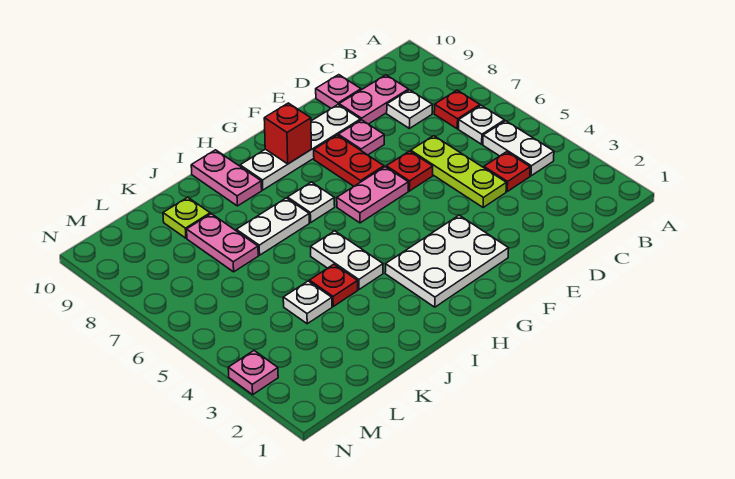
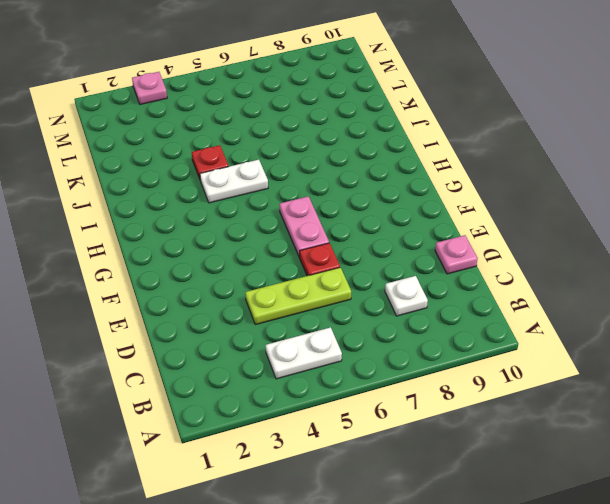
none -> white 1x1 plate [459,105,504,144]
none -> red 1x1 plate [434,90,480,129]
none -> red 1x1 plate [484,152,530,191]

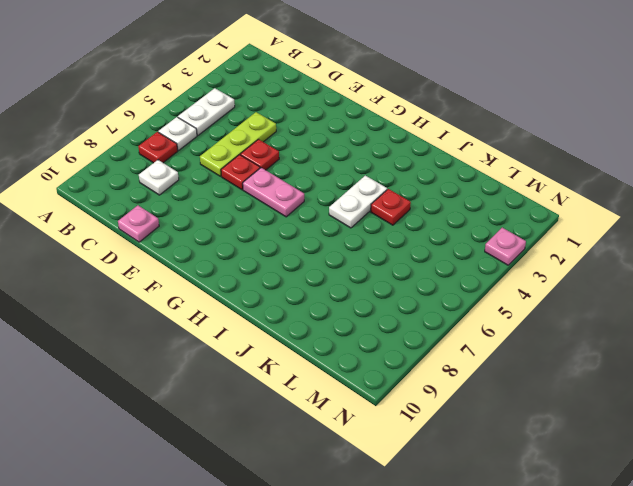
red 1x1 plate [240,139,279,170] -> red 1x1 plate moved to [484,152,530,191]
none -> pink 1x2 plate [339,75,408,124]
none -> pink 1x1 plate [338,120,384,155]
none -> white 1x4 plate [240,105,360,190]

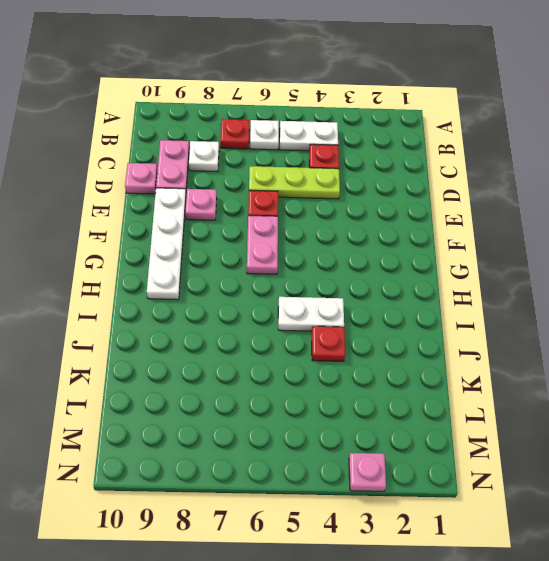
none -> white 2x3 plate [385,215,509,307]
none -> red 1x2 plate [314,135,384,186]
none -> white 1x1 plate [288,182,335,223]

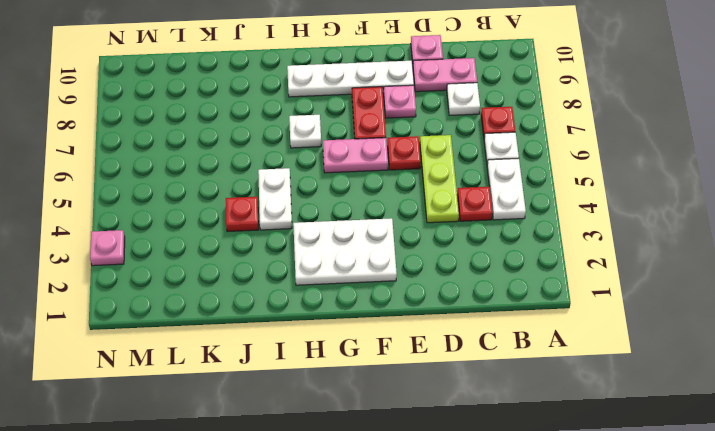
none -> white 1x2 plate [236,198,309,255]
none -> pink 1x2 plate [191,150,262,206]
none -> white 1x1 plate [283,281,332,324]

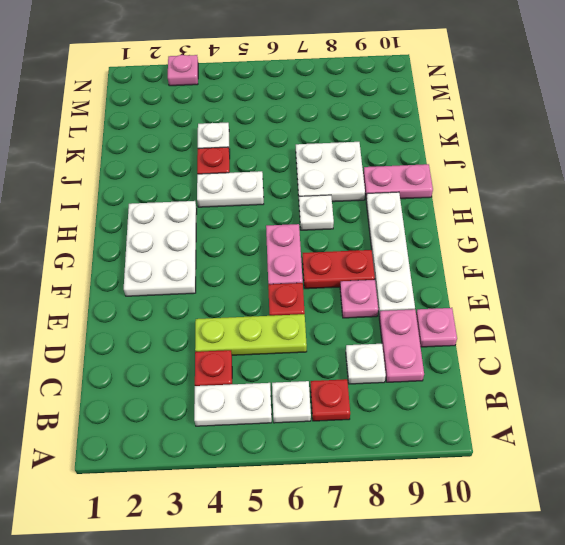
white 2x2 plate [296,142,365,202] -> white 1x2 plate [236,198,309,255]
none -> pink 1x2 plate [187,214,258,272]
none -> lime 1x1 plate [163,197,210,238]
none -> red 1x1 brick [264,103,311,164]

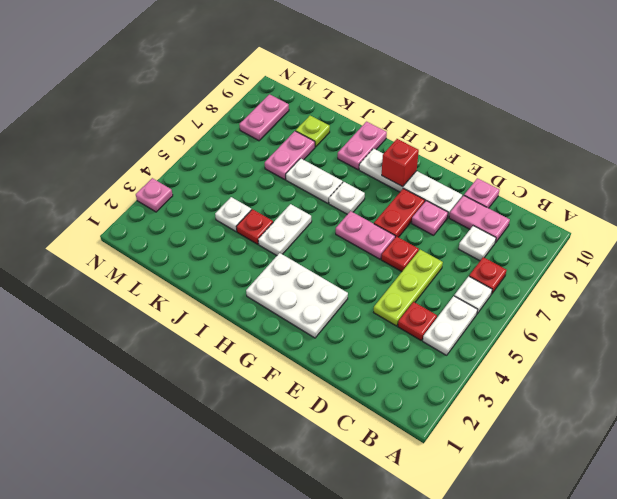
pink 1x2 plate [239,94,289,141] -> none

